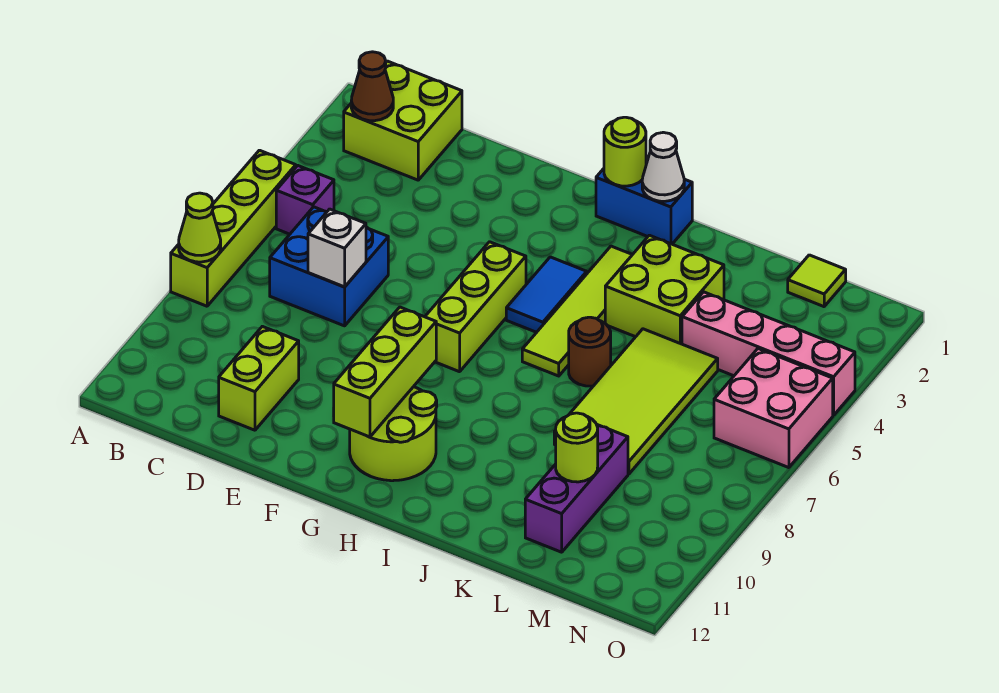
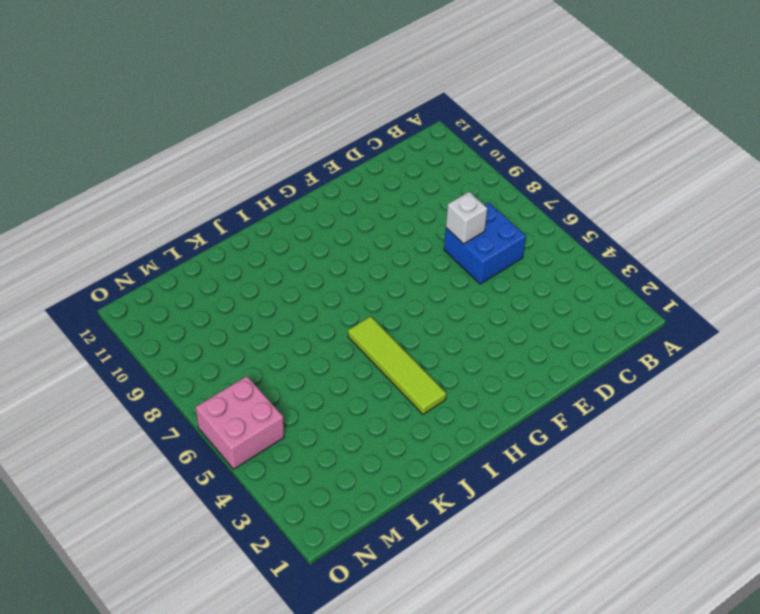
none -> lime 1x4 brick [171,150,296,306]
none -> lime 2x2 brick [344,61,462,180]
none -> purple 1x1 brick [276,166,334,234]

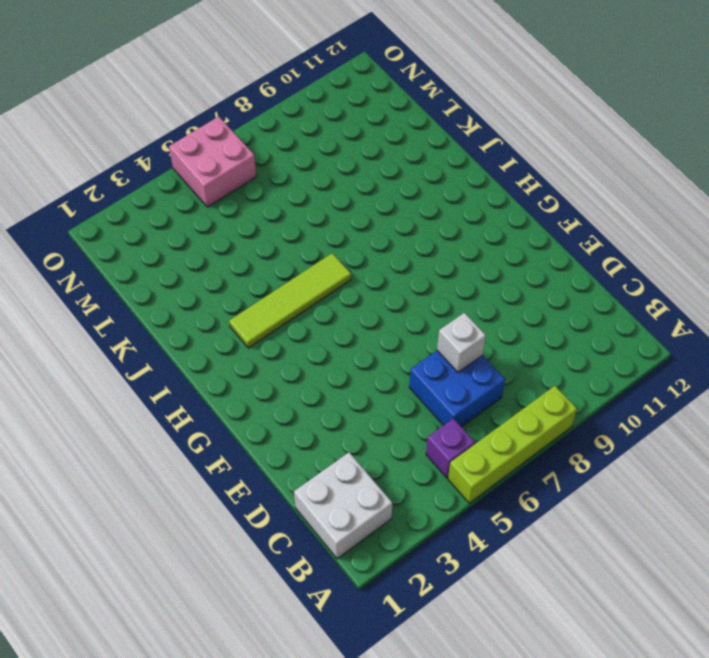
white 2x2 brick [294,452,392,559] -> lime 2x2 brick [344,61,462,180]
none -> lime 1x2 brick [219,326,299,430]
none -> lime 1x3 brick [425,242,526,372]
none -> lime 2x2 round brick [350,387,437,481]

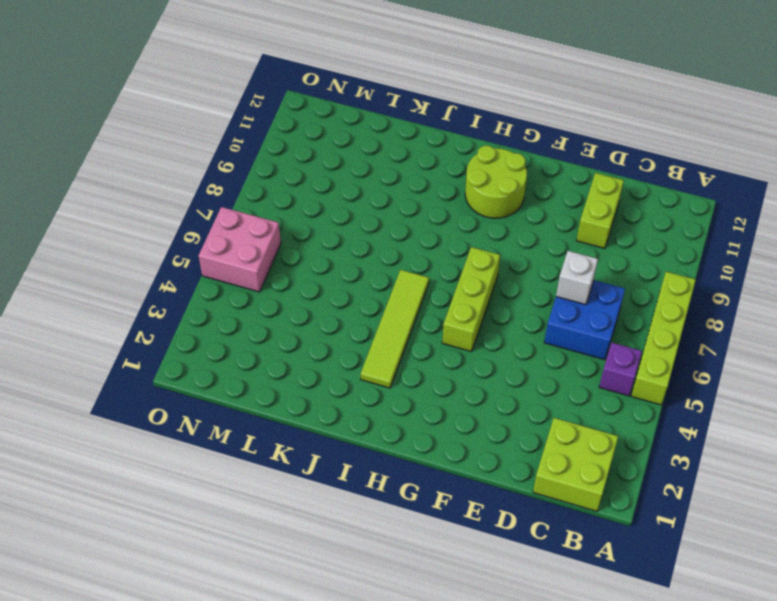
none -> blue 1x2 brick [596,169,692,244]
none -> blue 1x2 tile [506,257,587,332]
none -> lime 2x2 brick [605,235,724,344]

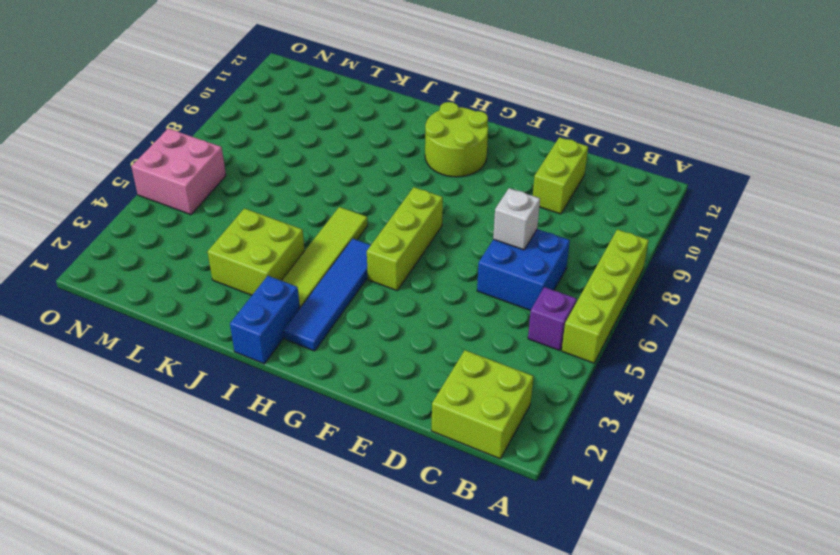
blue 1x4 tile [284,239,371,351] -> blue 1x2 tile [506,257,587,332]
blue 1x2 brick [230,276,300,364] -> blue 1x2 brick turned to [596,169,692,244]
none -> brown 1x1 round brick [569,317,611,386]
none -> lime 2x4 tile [554,329,718,474]
none -> pink 1x4 brick [682,292,855,415]

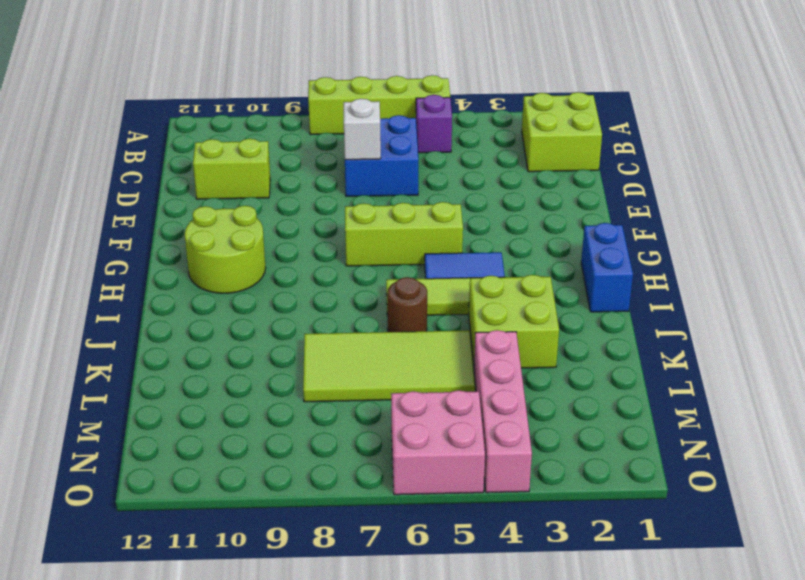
none -> purple 1x3 brick [525,425,628,552]
none -> lime 1x1 tile [788,255,846,307]
none -> lime 1x1 cone [179,193,221,262]

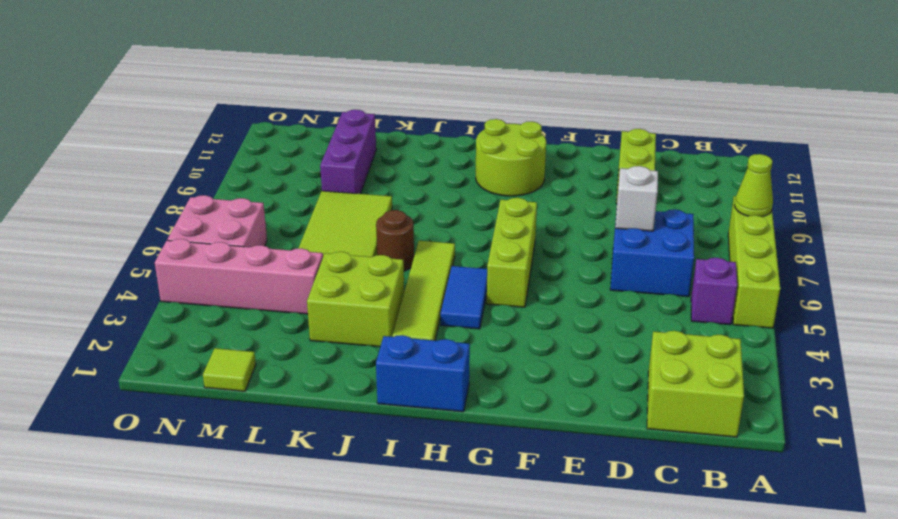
none -> brown 1x1 cone [351,52,393,121]
none -> lime 1x3 brick [333,307,436,437]
none -> lime 1x1 round brick [604,117,646,186]

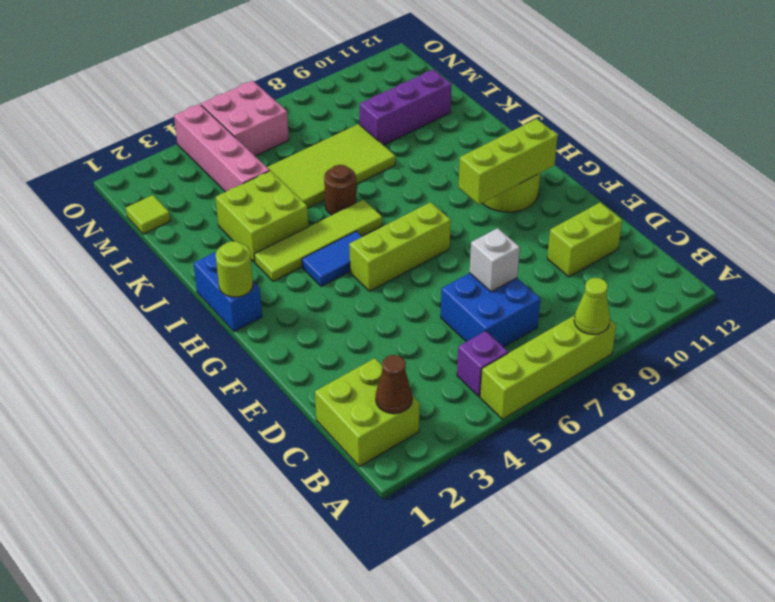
none -> white 1x1 cone [642,132,684,201]
none -> lime 1x1 round brick [556,413,598,482]

